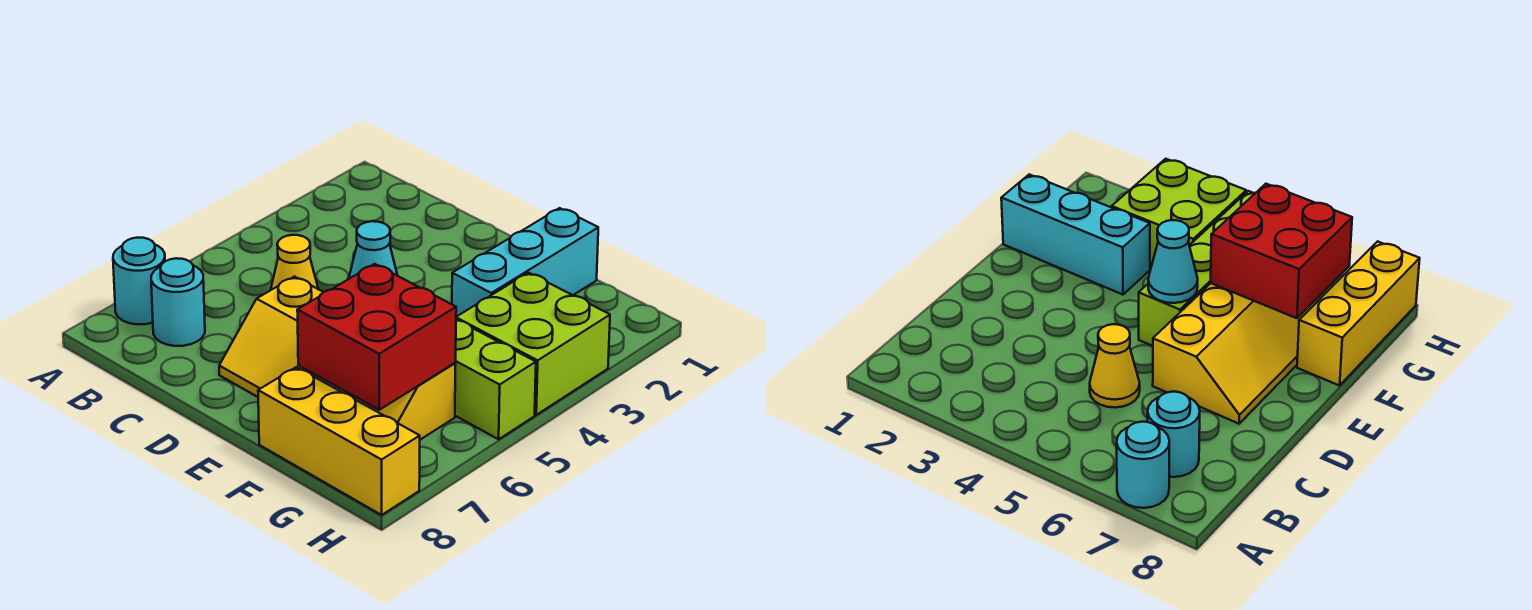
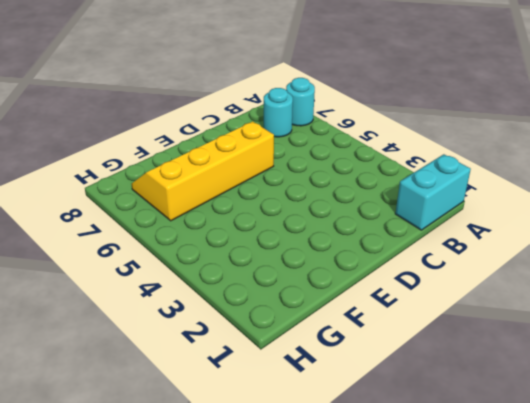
cyan 1x2 brick [395,154,471,230] -> none
none -> yellow 1x1 cone [271,235,318,290]
none -> lime 1x4 brick [455,320,536,439]

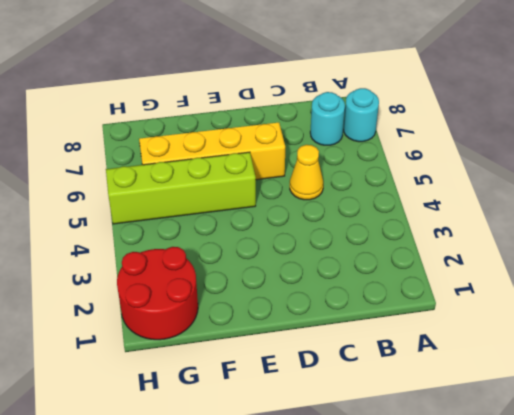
red 2x2 round brick [117,247,198,340] -> none
none -> cyan 1x3 brick [452,208,598,317]
none -> yellow 1x3 brick [258,367,420,515]

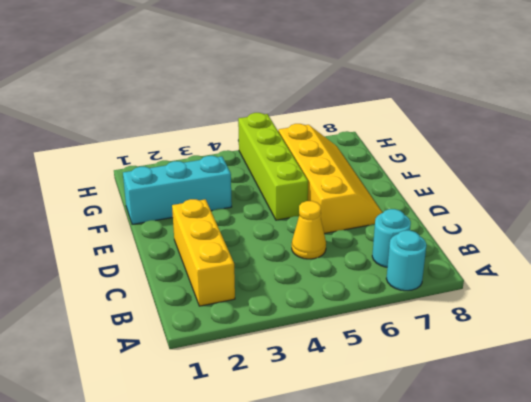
yellow 1x3 brick [172,199,235,306] -> yellow 1x3 brick moved to [258,367,420,515]
none -> lime 2x2 brick [456,273,610,415]
none -> cyan 1x1 cone [349,221,397,279]

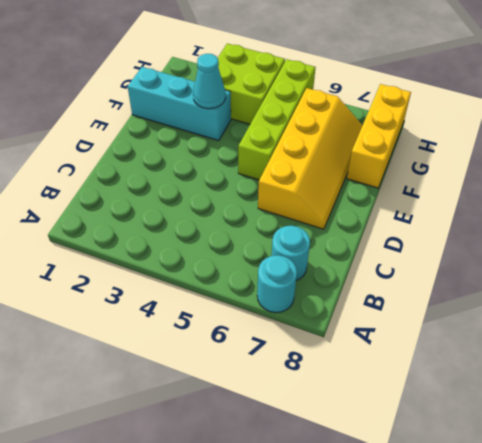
cyan 1x1 cone [193,54,226,109] -> cyan 1x1 cone moved to [349,221,397,279]
none -> yellow 1x1 cone [271,235,318,290]
none -> red 2x2 brick [297,264,456,410]

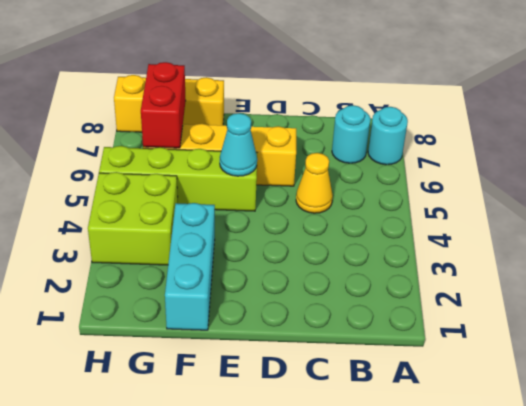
red 1x2 brick [141,62,186,148] -> red 2x2 brick [297,264,456,410]

